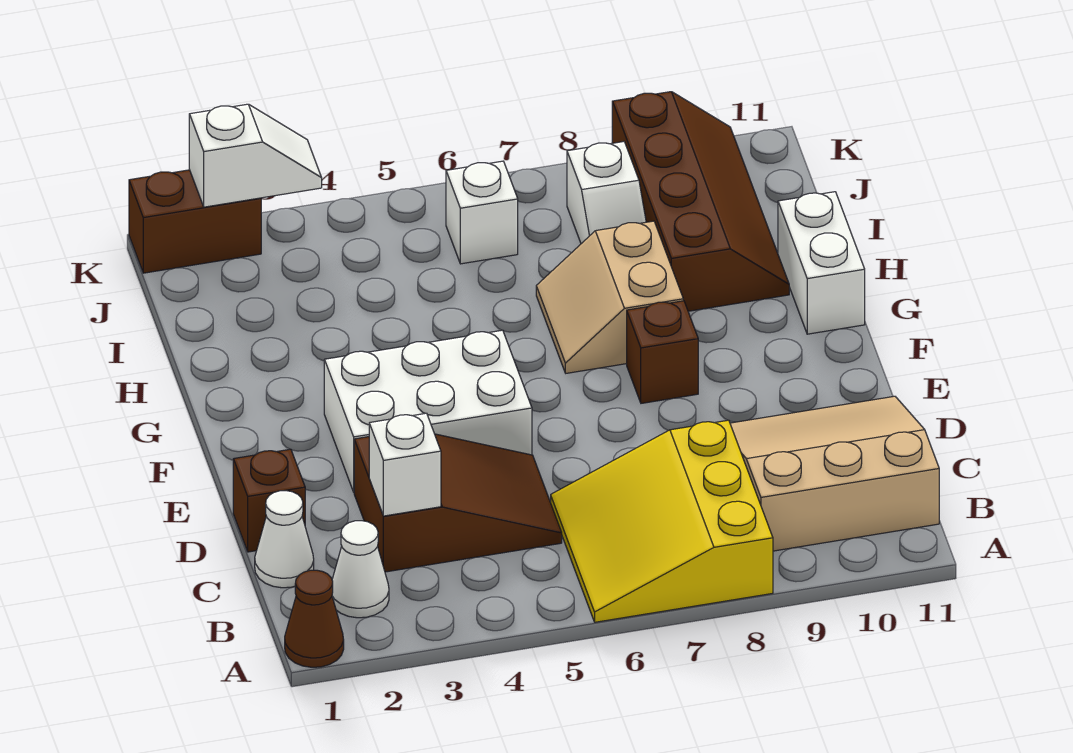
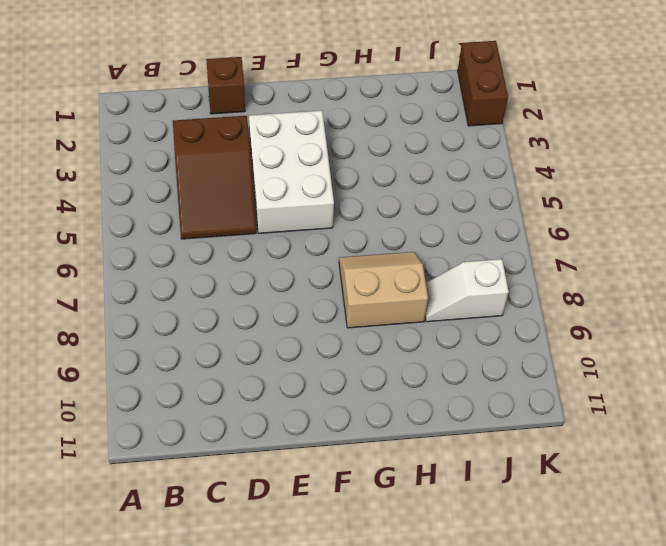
none -> brown 1x1 cone [285,570,344,667]
none -> yellow 3x3 slope [551,420,773,622]
none -> white 1x1 cone [332,521,389,618]

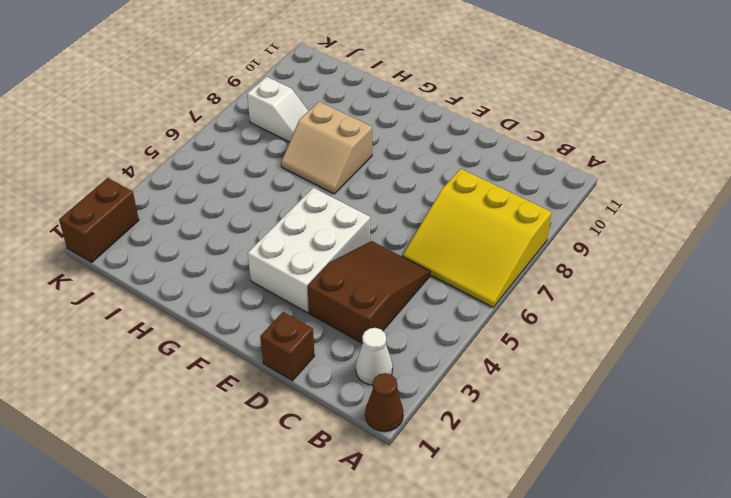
none -> tan 3x3 slope [730,396,939,551]
none -> white 1x1 cone [255,491,314,588]
none -> brown 1x1 brick [627,301,698,403]

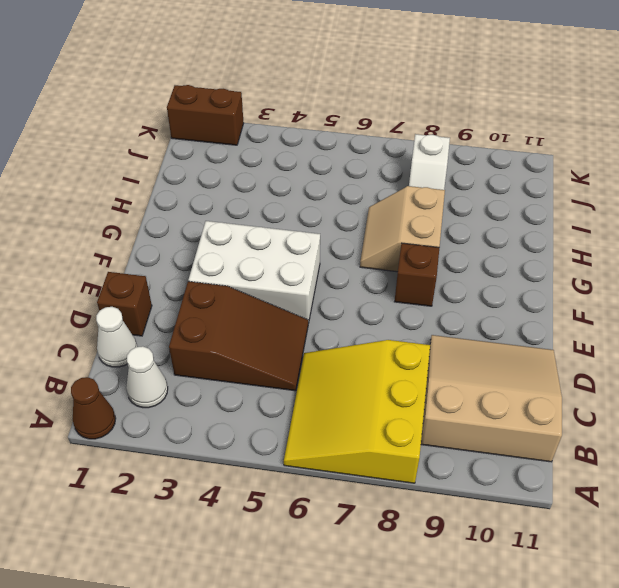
none -> white 1x2 brick [778,192,865,334]
none -> brown 2x4 slope [612,92,789,311]
none -> white 1x1 brick [446,161,518,264]

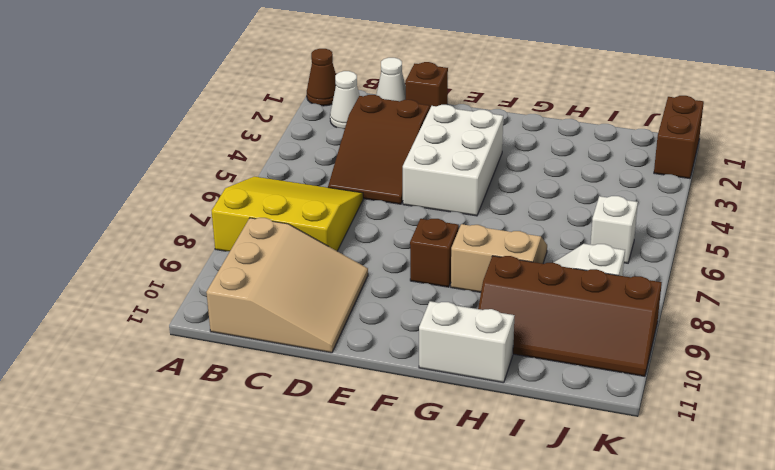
none -> white 1x1 brick [369,413,441,516]
none -> white 1x2 slope [189,104,322,207]

